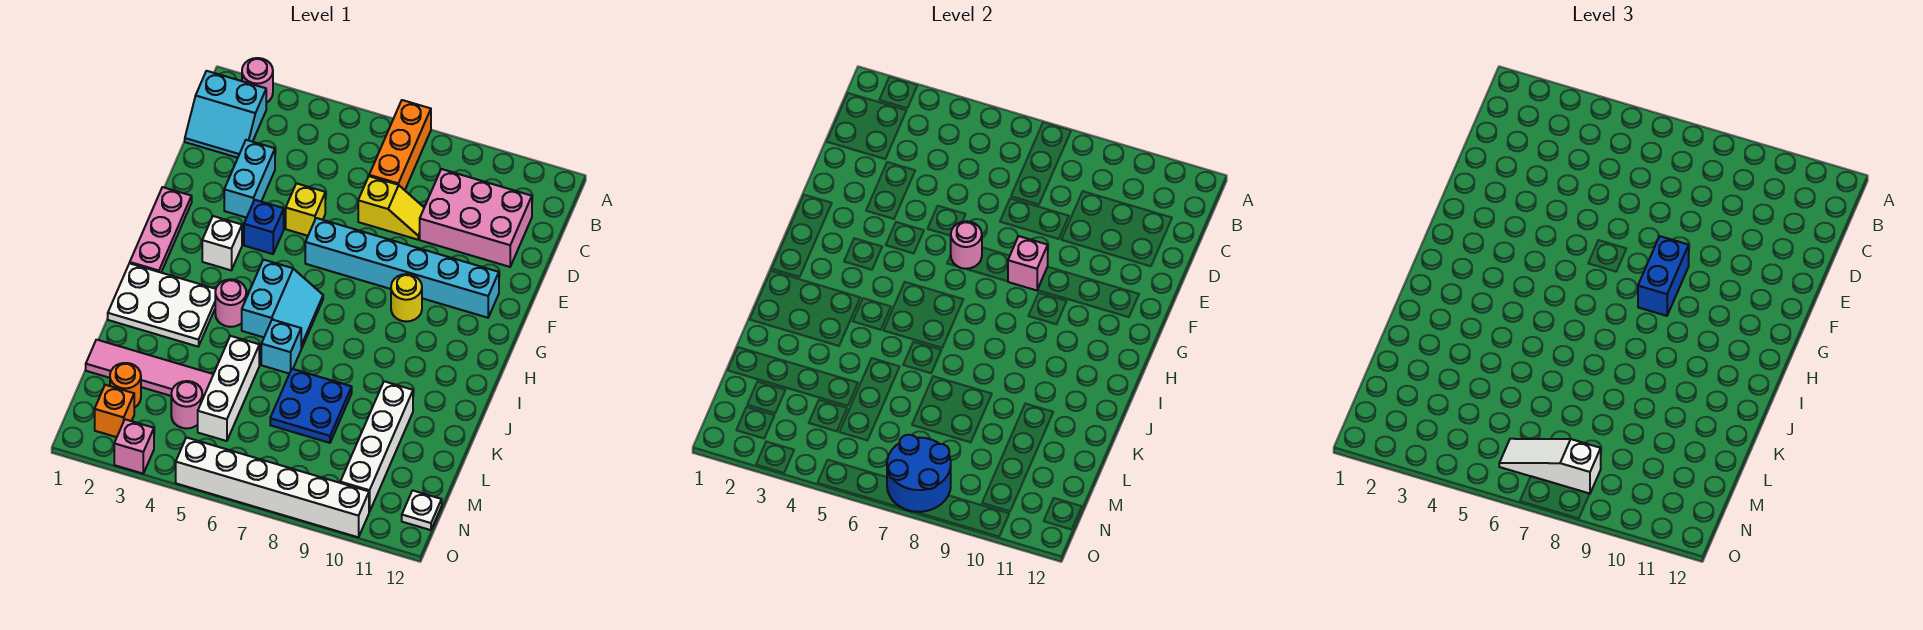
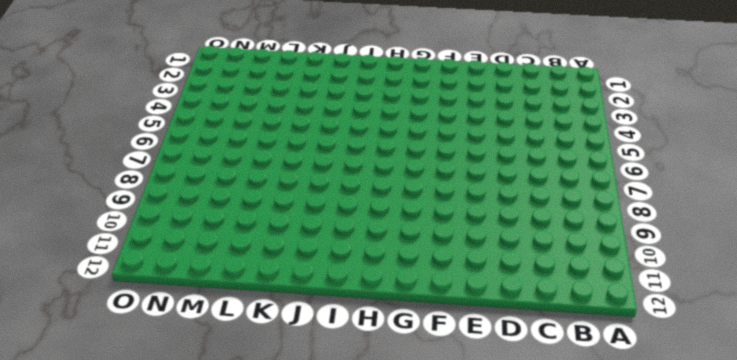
none -> pink 1x1 round brick [242,58,273,103]
none -> orange 1x3 brick [369,100,431,190]
none -> cyan 2x2 slope [185,71,266,158]
none -> pink 2x3 brick [420,169,532,267]

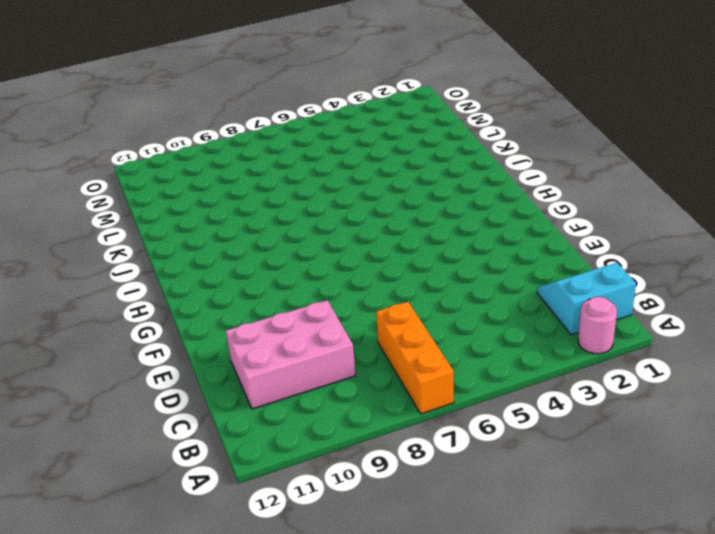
none -> cyan 1x2 brick [224,140,275,218]
none -> yellow 1x2 slope [358,176,424,240]
none -> yellow 1x1 brick [286,183,325,236]
none -> pink 1x3 plate [130,187,192,272]

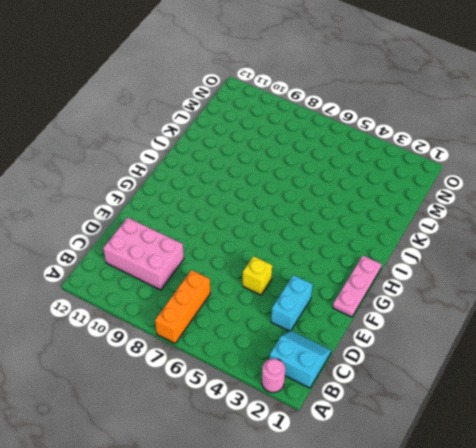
none -> yellow 1x2 slope [358,176,424,240]
none -> blue 1x1 brick [244,200,284,254]
none -> cyan 1x6 brick [305,218,499,318]
none -> white 1x1 brick [202,216,242,270]

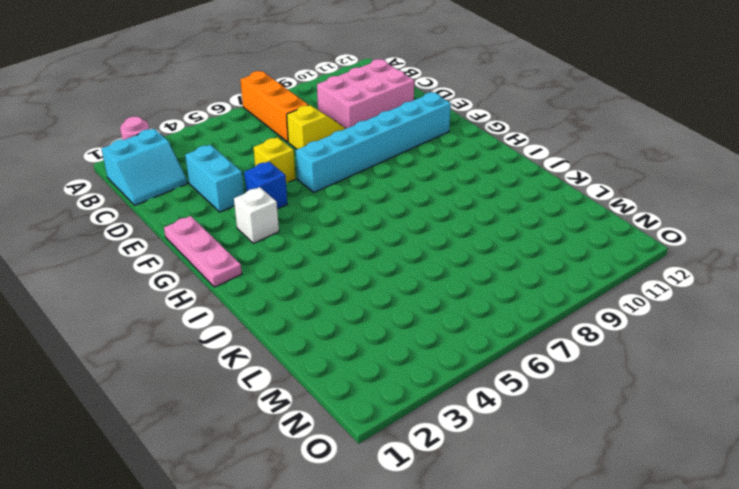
none -> yellow 1x1 round brick [391,274,422,322]
none -> cyan 2x2 slope [242,260,323,348]
none -> white 2x3 plate [108,263,216,346]
none -> pink 1x1 round brick [215,279,246,327]

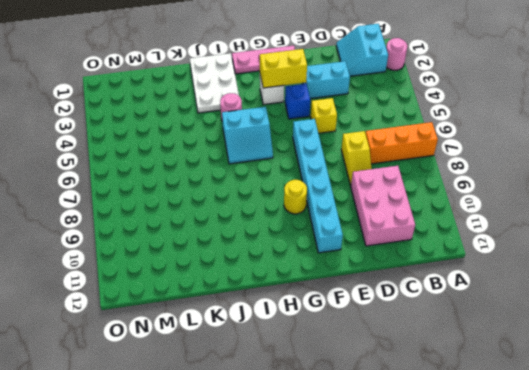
yellow 1x2 brick [260,49,307,88] -> none
none -> cyan 1x1 brick [261,320,302,374]
none -> white 1x3 brick [198,336,259,441]
none -> blue 2x2 plate [270,369,352,443]
none -> white 1x4 brick [340,381,413,512]

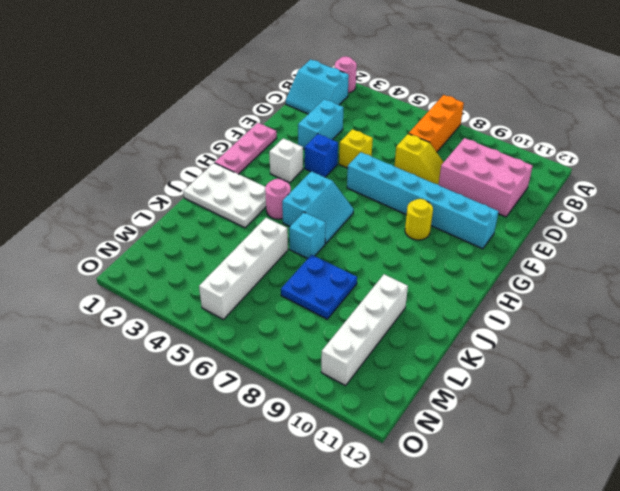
white 1x4 brick [199,218,288,319] -> white 1x3 brick [198,336,259,441]
none -> pink 1x4 tile [86,340,213,399]
none -> orange 1x1 round brick [110,363,141,408]
none -> pink 1x1 round brick [171,381,202,428]
none -> orange 1x1 brick [95,385,134,437]

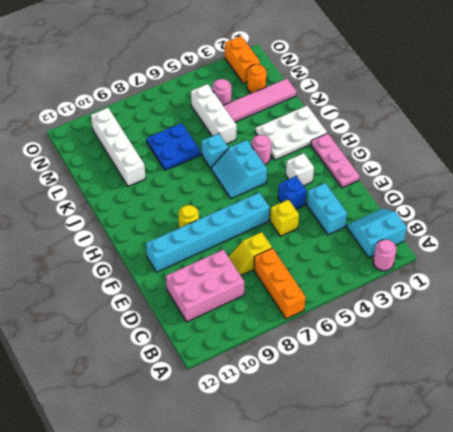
orange 1x2 brick [225,36,260,83] -> orange 1x1 brick [95,385,134,437]
none -> white 1x1 plate [402,490,442,530]
none -> pink 1x1 brick [114,419,154,474]
none -> white 1x6 brick [176,437,369,537]
none -> pink 1x1 round brick [951,221,982,269]

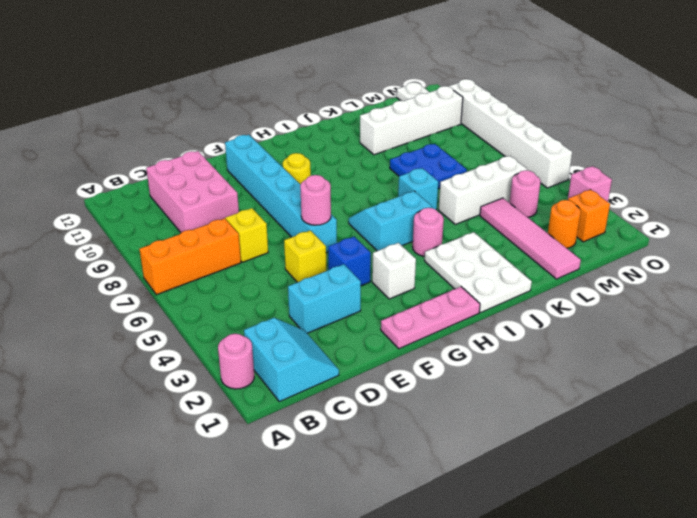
none -> pink 1x1 brick [1008,236,1048,290]
none -> blue 2x2 round brick [887,435,951,512]
none -> blue 1x2 brick [1638,236,1689,316]
none -> white 1x3 slope [1499,439,1601,494]

